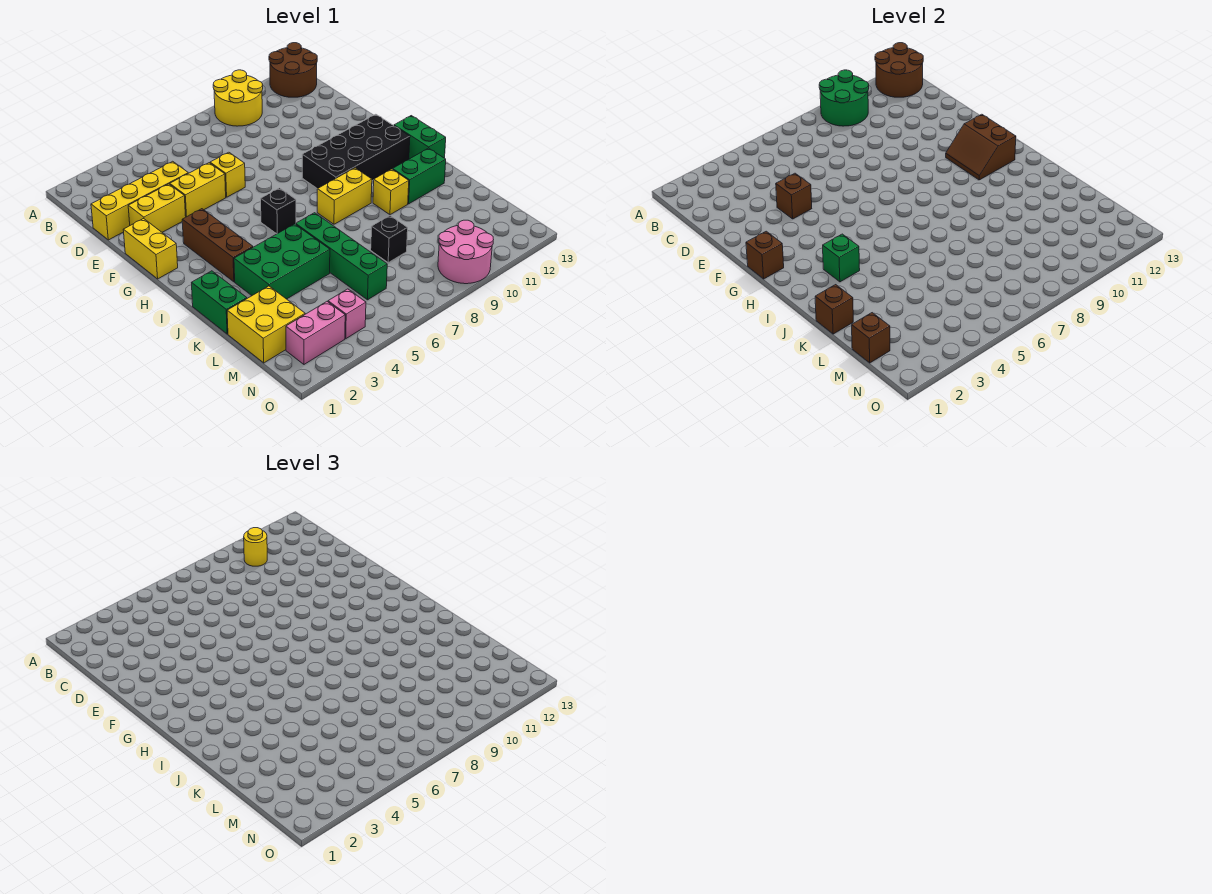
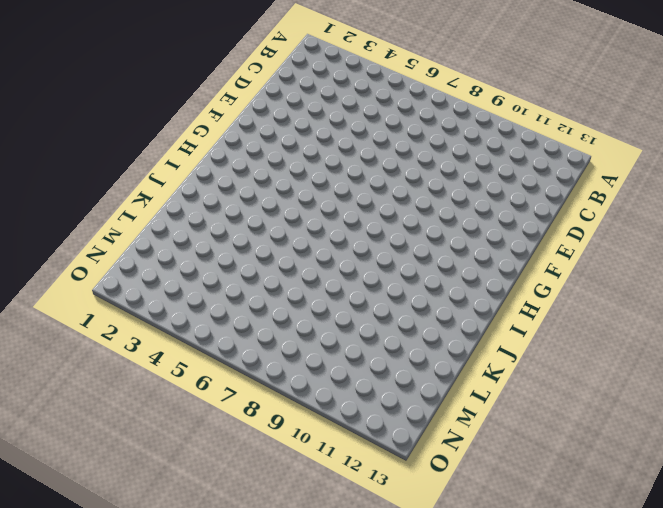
none -> yellow 2x2 round brick [213,70,263,126]
none -> brown 2x2 round brick [269,43,317,97]
none -> yellow 1x4 brick [91,161,188,240]
none -> yellow 1x2 brick [128,184,186,232]

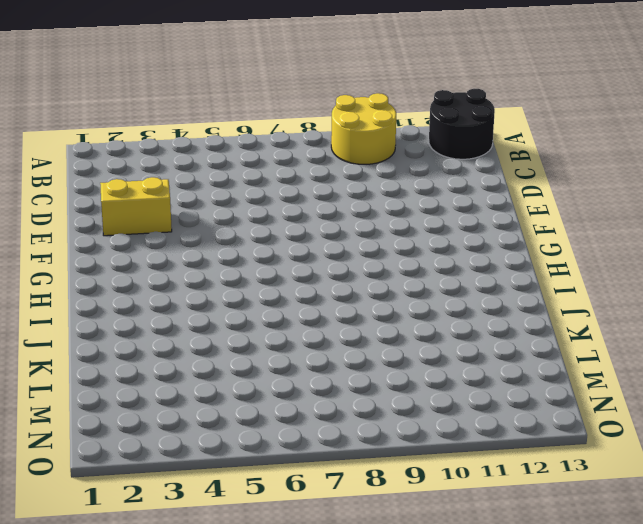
black 2x2 round brick [429,89,495,159] -> brown 2x2 round brick [269,43,317,97]
none -> yellow 1x4 brick [91,161,188,240]
none -> yellow 1x2 brick [170,163,226,217]
none -> yellow 1x1 brick [210,152,245,197]
none -> yellow 1x2 brick [123,219,178,279]

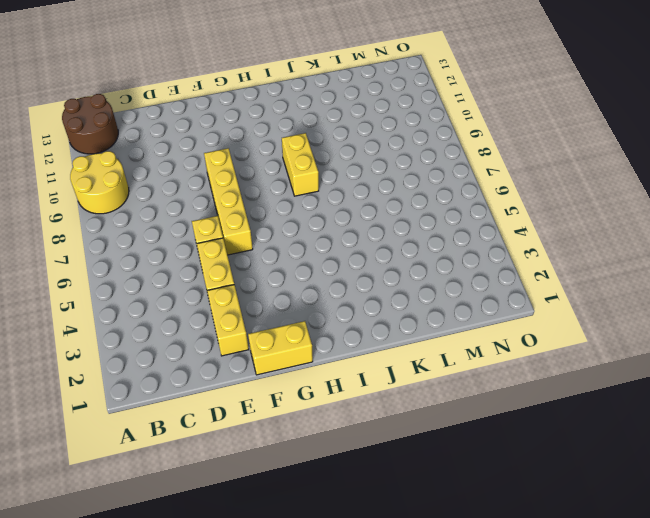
yellow 1x4 brick [204,148,253,255] -> yellow 1x4 brick moved to [91,161,188,240]
none -> brown 1x3 brick [182,209,253,282]
none -> black 2x4 brick [302,114,410,189]
none -> black 1x1 brick [261,188,296,234]
none -> green 1x2 brick [394,116,446,159]

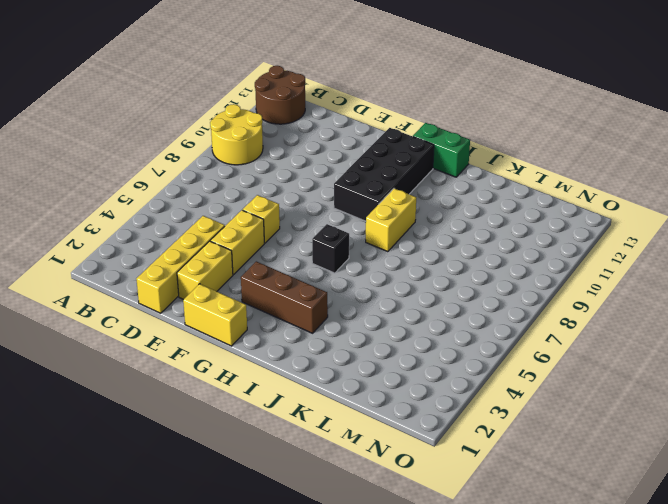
none -> green 1x2 brick [192,271,247,334]
none -> green 2x3 brick [234,224,330,299]
none -> green 1x4 brick [296,213,387,300]
none -> yellow 1x1 brick [373,169,409,215]

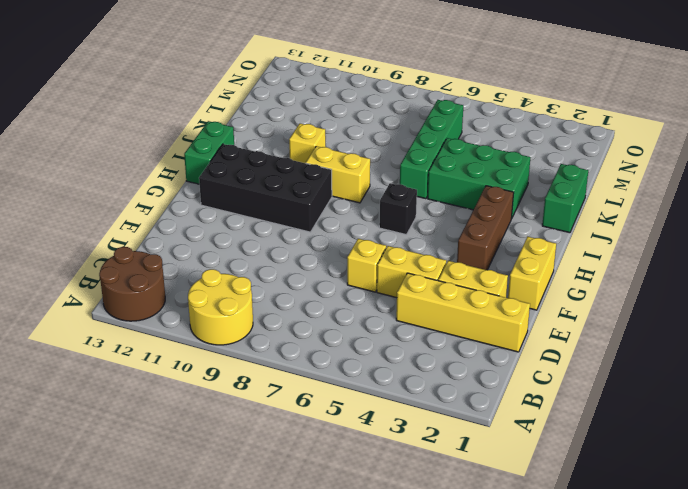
none -> green 1x2 brick [393,148,446,204]
none -> yellow 2x2 brick [227,286,305,363]
none -> black 1x1 brick [371,216,408,262]
none -> pink 1x2 brick [286,302,345,364]

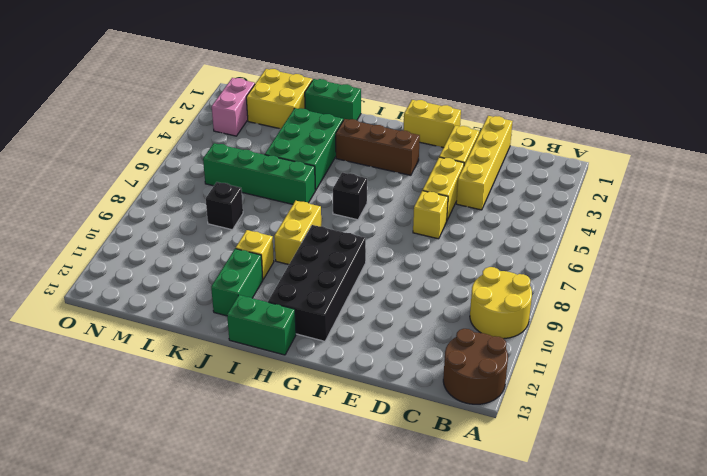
none -> pink 1x1 brick [328,289,366,339]
none -> pink 2x2 round brick [438,220,494,284]
none -> green 2x2 round brick [819,70,869,126]
none -> brown 2x2 round brick [875,43,923,97]

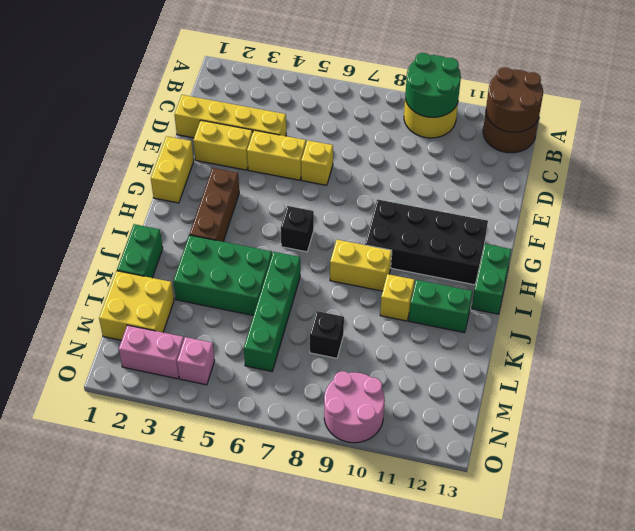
none -> brown 1x1 brick [776,173,812,219]
none -> brown 1x1 brick [746,231,784,279]
none -> brown 2x2 slope [946,114,1016,180]
none -> green 1x1 brick [823,234,860,282]

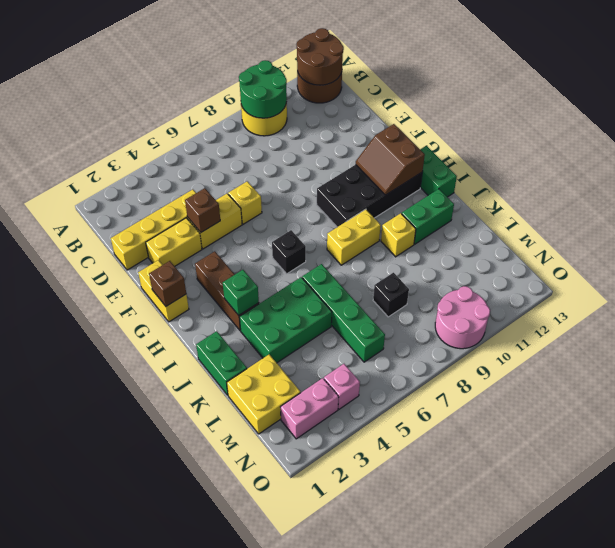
none -> brown 1x1 brick [815,285,853,334]
none -> brown 1x1 brick [852,313,890,363]
none -> yellow 1x1 round brick [244,528,267,566]

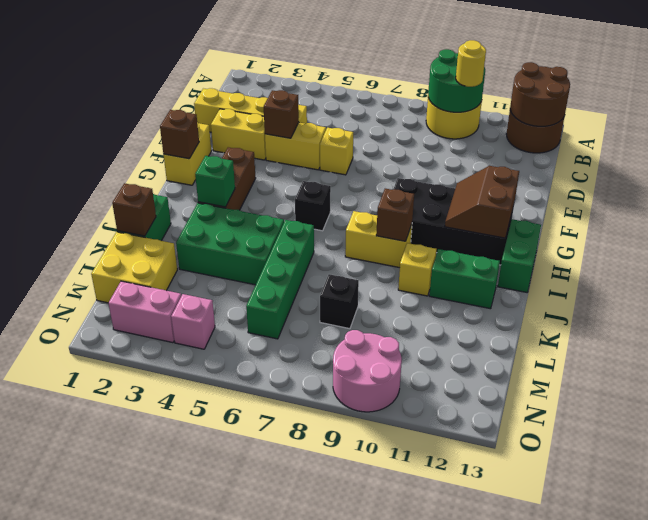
brown 1x1 brick [376,189,414,241] -> brown 1x1 brick moved to [852,313,890,363]

